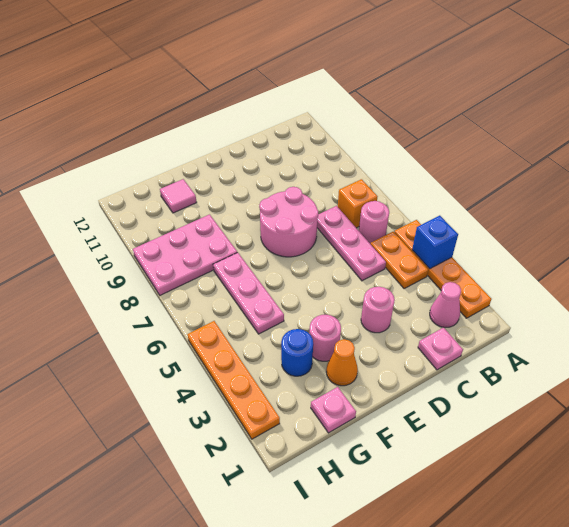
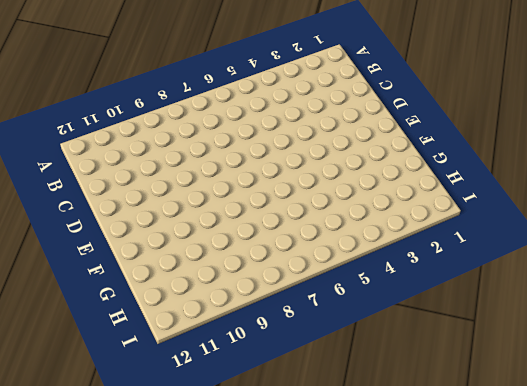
none -> orange 1x4 plate [394,220,491,318]
none -> pink 1x1 cone [430,282,461,327]
none -> orange 1x2 plate [371,232,428,289]

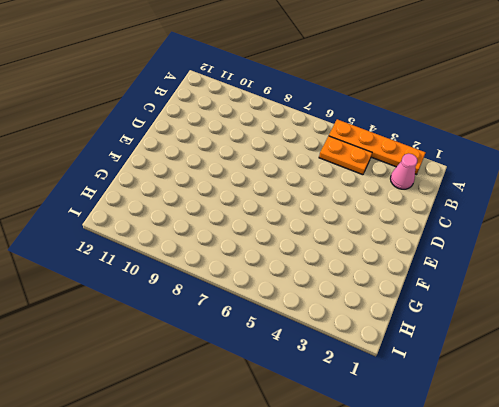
none -> pink 1x1 round brick [359,201,389,244]
none -> orange 1x1 brick [338,179,377,228]
none -> pink 1x1 plate [418,327,463,370]

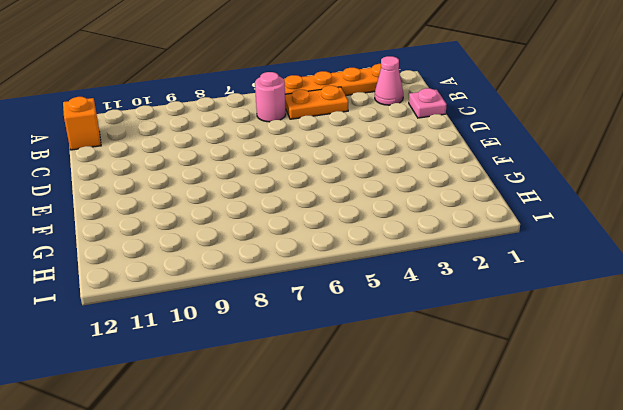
orange 1x1 brick [63,97,101,150] -> orange 1x1 brick moved to [338,179,377,228]
none -> pink 1x3 plate [317,206,386,281]
none -> pink 1x1 round brick [361,287,395,333]
none -> pink 2x2 round brick [259,187,318,257]

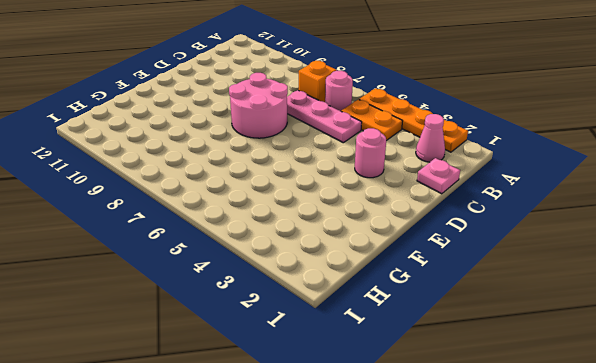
none -> orange 1x1 cone [326,339,358,386]
none -> pink 1x1 round brick [309,315,341,361]
none -> pink 1x1 plate [311,387,356,433]

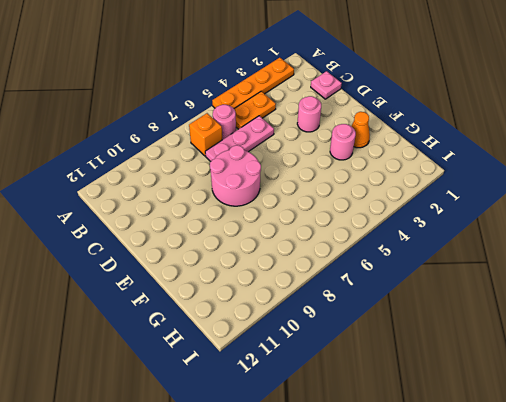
none -> pink 1x1 cone [430,282,461,327]
none -> pink 1x1 plate [311,387,356,433]
none -> blue 1x1 round brick [281,329,313,376]

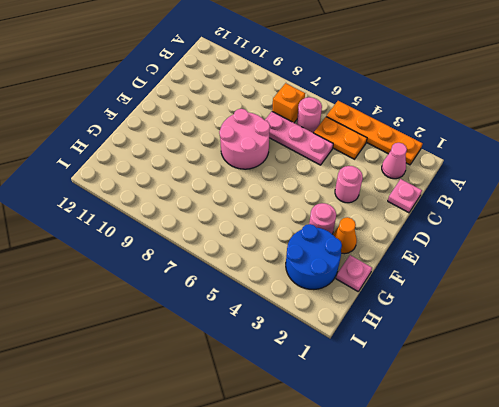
blue 2x2 round brick [286,224,342,289] -> blue 1x1 round brick [281,329,313,376]
none -> pink 1x3 plate [213,252,284,334]
none -> pink 2x3 plate [133,215,237,295]
none -> pink 1x1 tile [160,179,197,213]

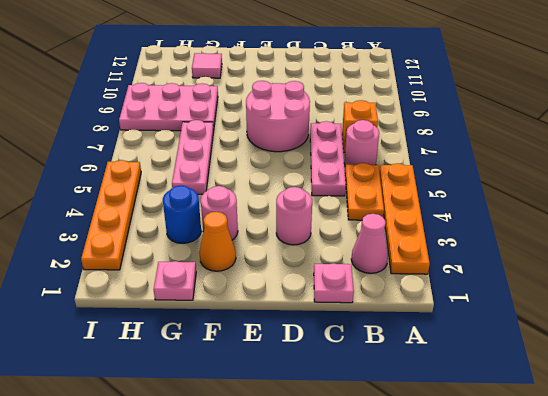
none -> blue 1x1 brick [412,216,458,269]

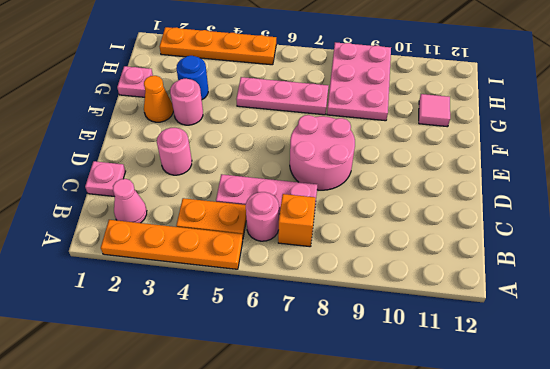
none -> blue 1x1 brick [412,216,458,269]

